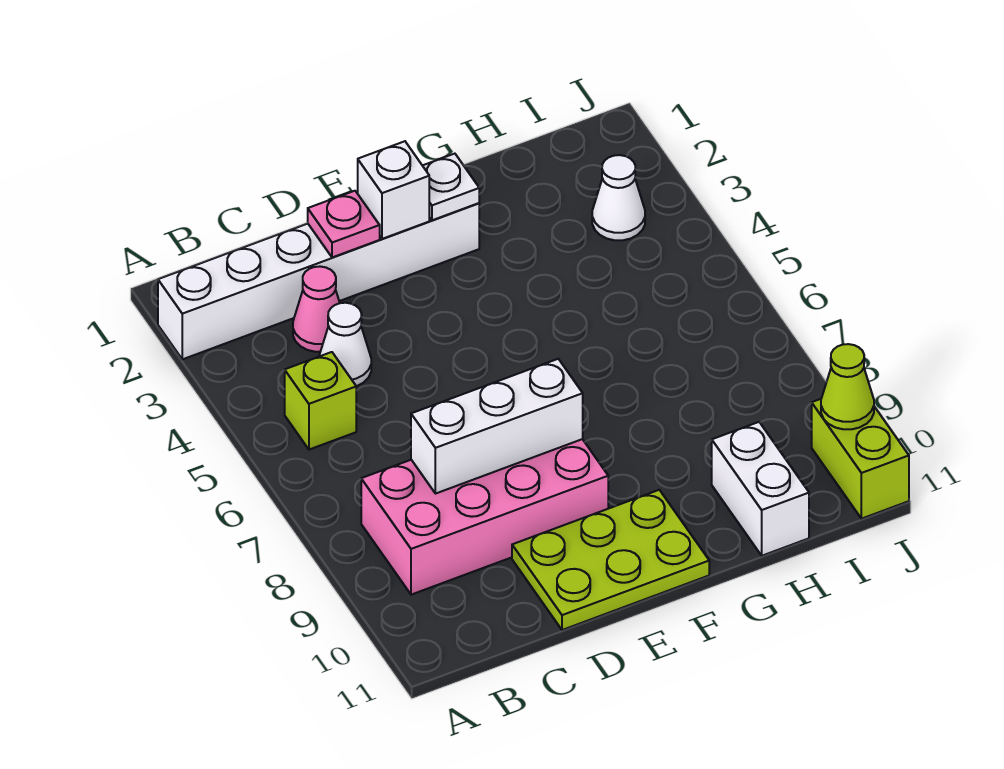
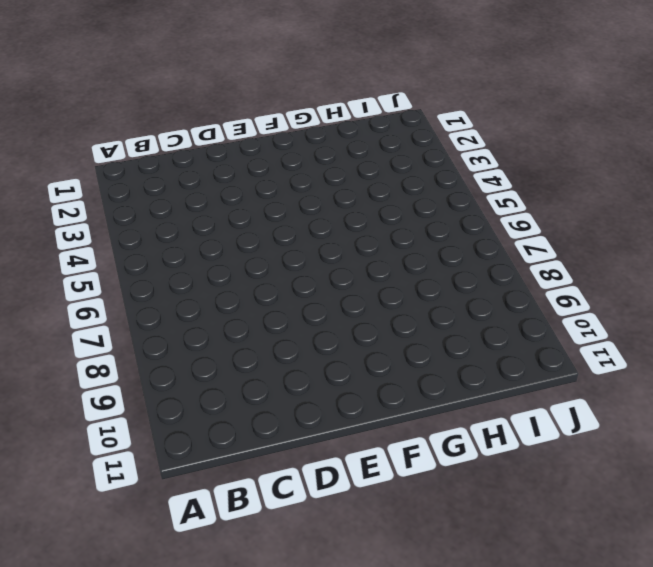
none -> white 1x6 brick [158,203,479,359]
none -> lime 1x1 brick [285,352,356,450]
none -> pink 2x4 brick [361,439,608,595]

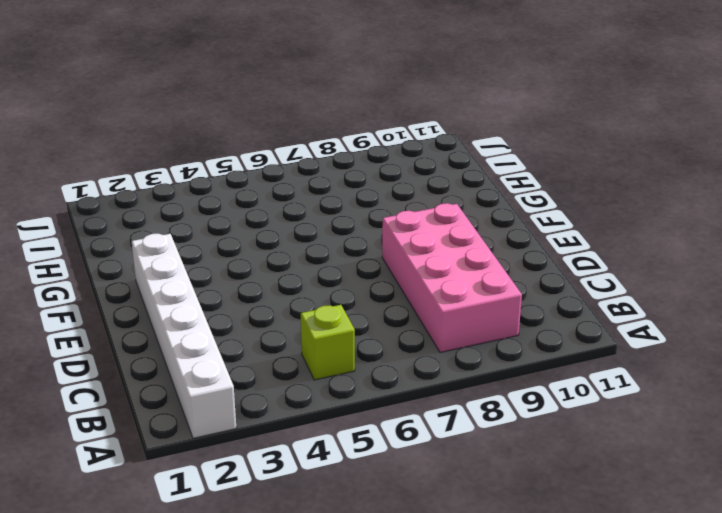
none -> pink 1x1 cone [293,267,340,352]
none -> white 1x1 cone [319,303,371,386]
none -> lime 2x3 plate [512,490,709,630]

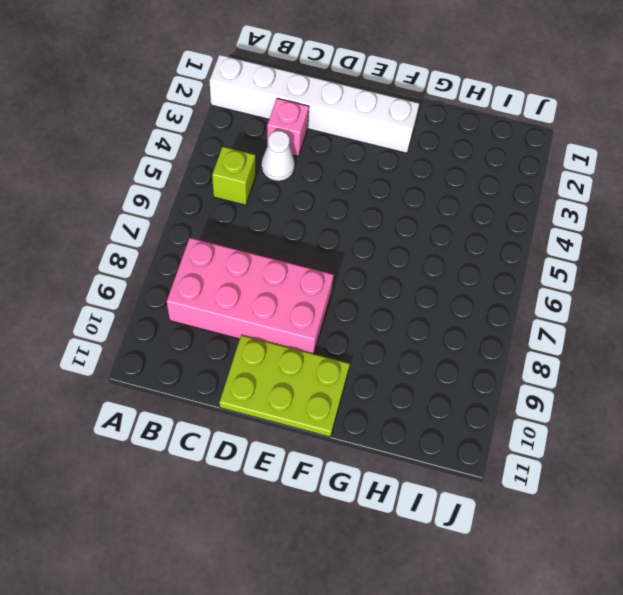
pink 1x1 brick [267,98,309,156] -> pink 1x1 cone [293,267,340,352]
none -> white 1x2 brick [712,422,809,556]
none -> white 1x1 cone [592,155,645,240]
none -> lime 1x2 brick [812,399,909,519]

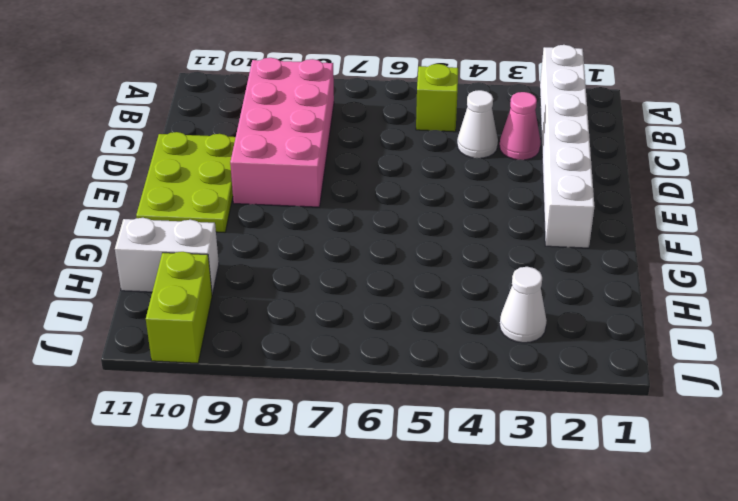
lime 1x2 brick [146,252,212,363] -> lime 1x2 brick turned to [812,399,909,519]
none -> white 1x3 brick [411,359,583,494]
none -> pink 1x1 plate [308,191,380,257]
none -> white 1x1 brick [358,141,429,239]

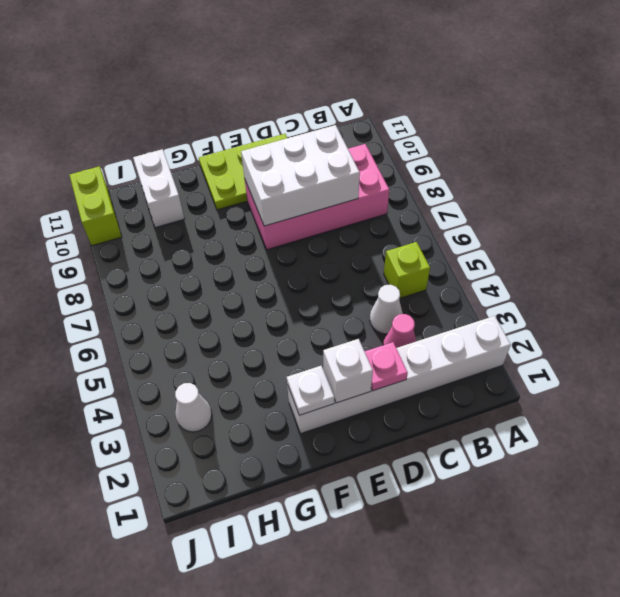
white 2x3 brick [241,125,360,226] -> white 1x3 brick [411,359,583,494]
none -> lime 1x1 cone [821,344,874,429]

